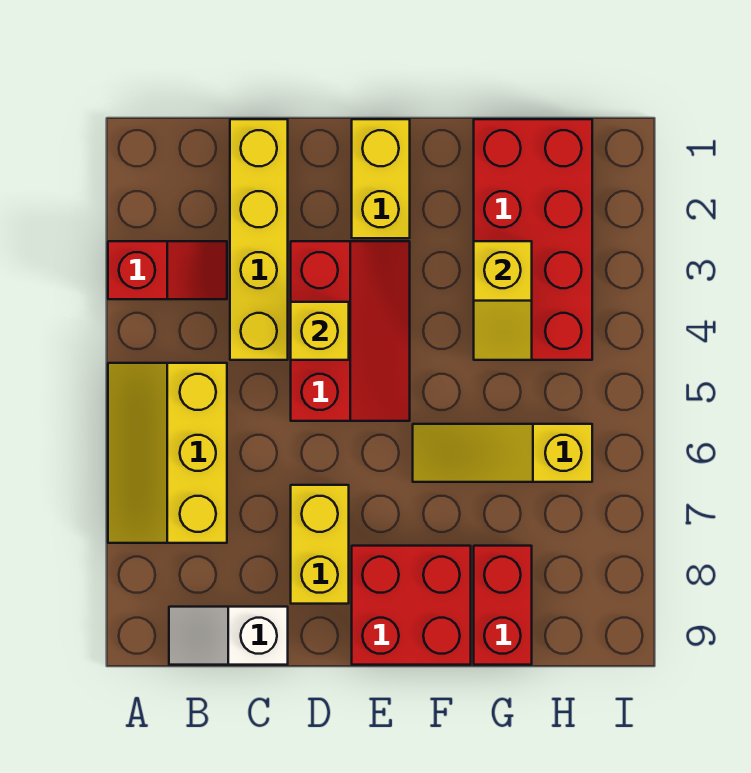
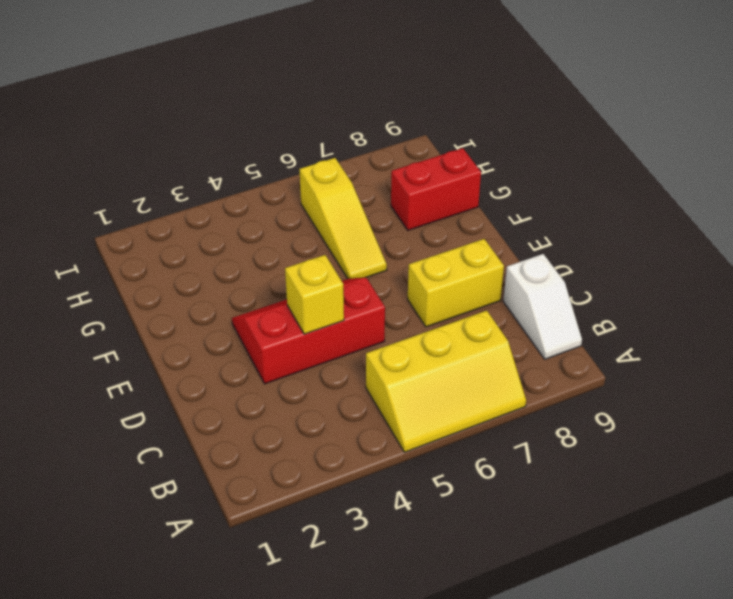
none -> red 1x2 slope [108,241,227,299]
none -> yellow 1x4 brick [230,119,288,360]
none -> yellow 1x2 brick [352,119,410,238]

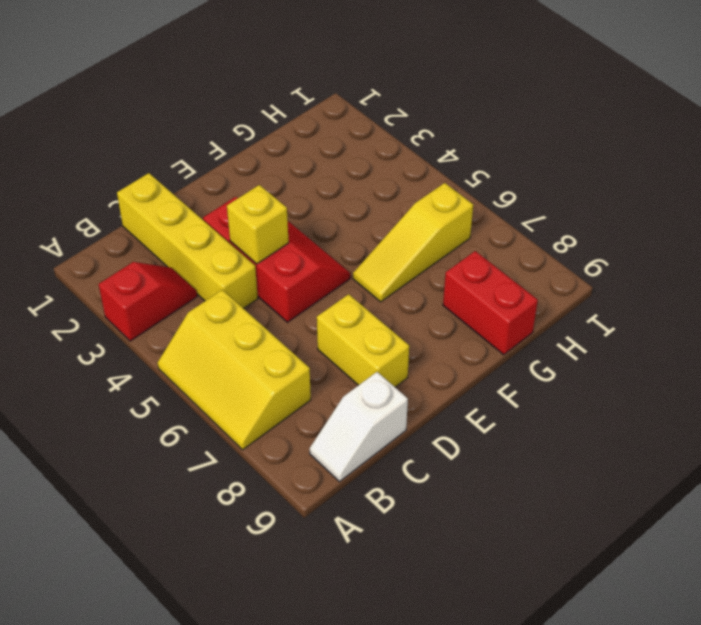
none -> yellow 1x2 brick [352,119,410,238]
none -> red 2x2 brick [352,546,471,665]
none -> red 2x4 brick [474,119,592,360]

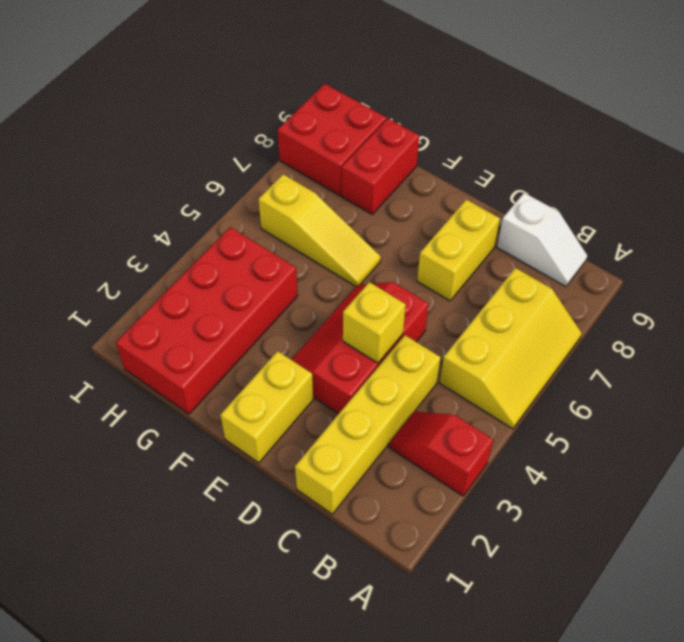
red 2x2 brick [278,84,387,196] -> red 2x2 brick moved to [352,546,471,665]
none -> yellow 1x2 slope [474,241,532,360]

